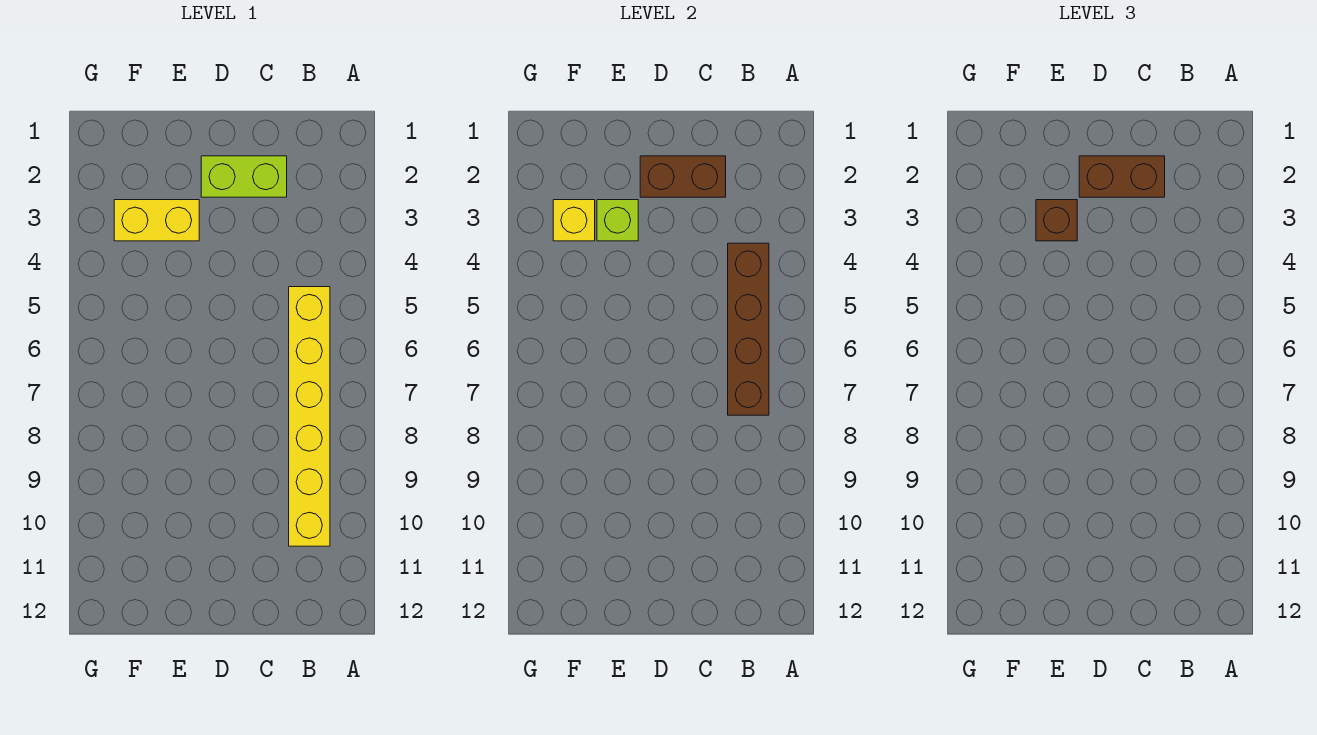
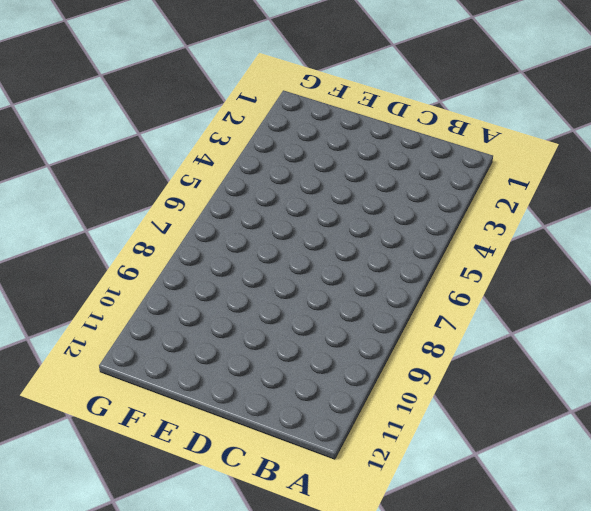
none -> yellow 1x6 brick [289,287,330,546]
none -> lime 1x2 brick [201,156,287,197]

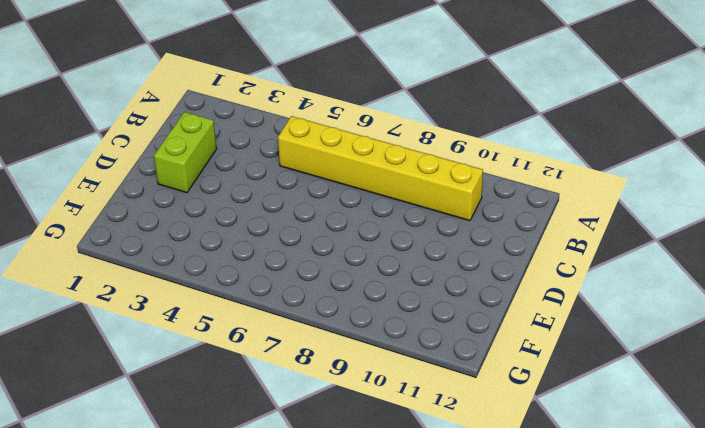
none -> yellow 1x2 brick [114,200,199,241]
none -> brown 1x4 brick [728,243,769,415]

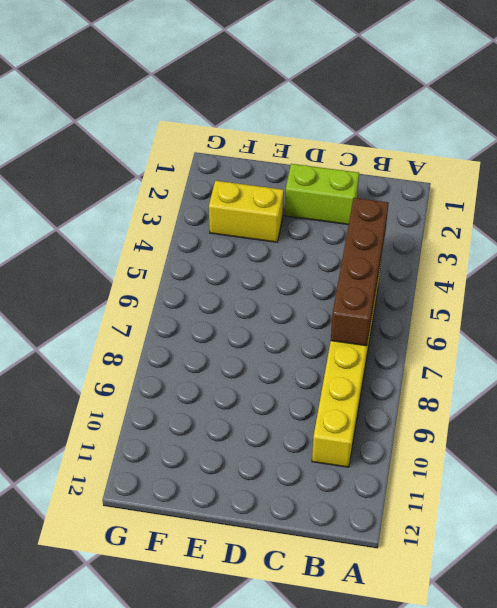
none -> brown 1x2 brick [640,156,726,197]
none -> lime 1x1 brick [597,200,638,241]

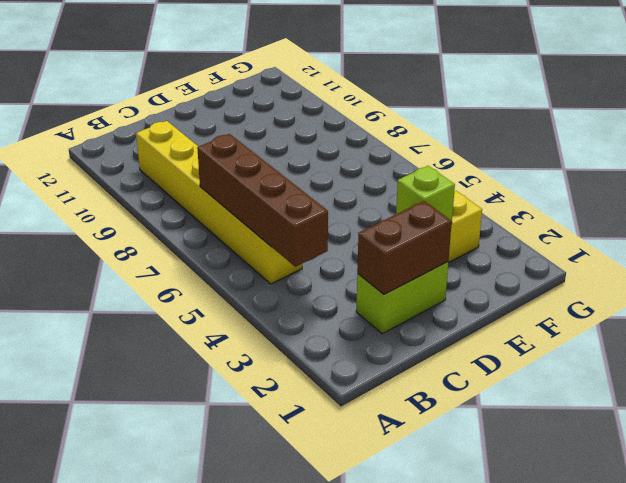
none -> yellow 1x1 brick [553,200,595,241]
none -> brown 1x2 brick [1079,156,1165,197]

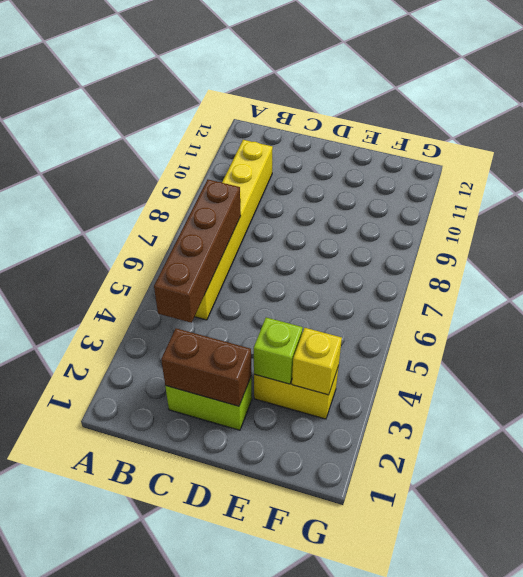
none -> brown 1x2 brick [1079,156,1165,197]
none -> brown 1x1 brick [1036,200,1077,241]

